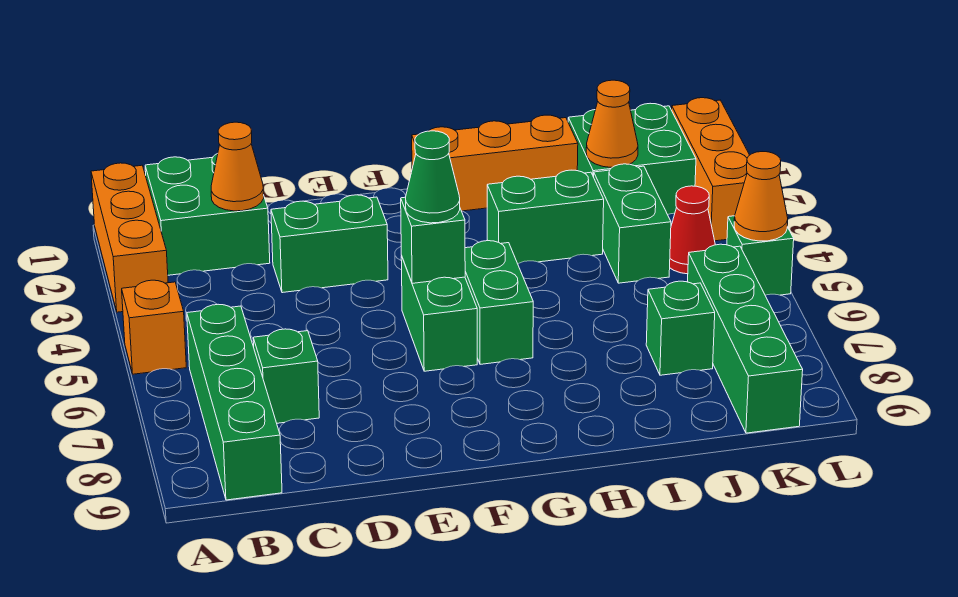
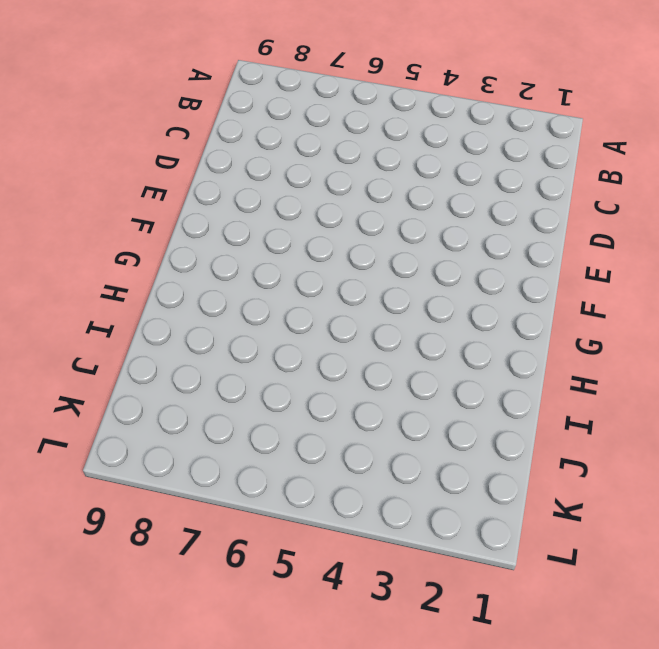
none -> orange 1x3 brick [91,163,168,312]
none -> orange 1x1 brick [122,280,186,374]
none -> green 2x2 brick [145,154,270,275]

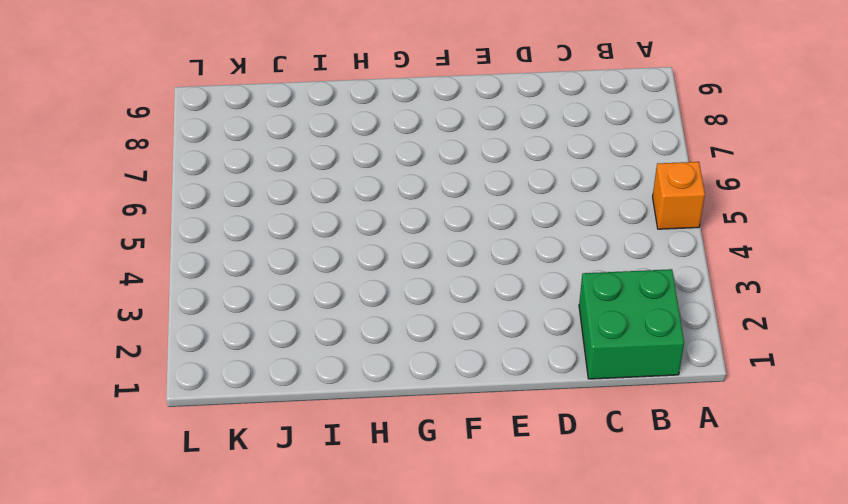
none -> orange 1x3 brick [91,163,168,312]
none -> green 1x4 brick [187,304,282,500]
none -> green 1x1 brick [253,329,319,423]

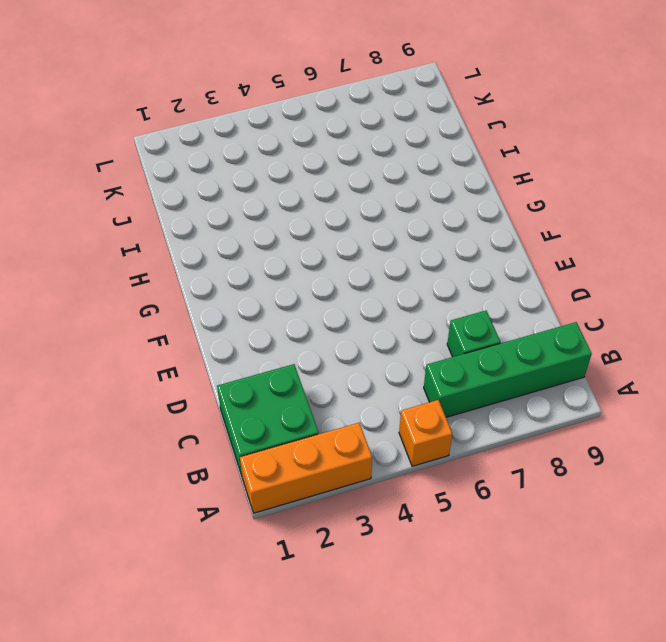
none -> green 1x2 brick [271,195,388,293]
none -> green 1x2 brick [401,256,477,371]
none -> orange 1x3 brick [412,115,578,211]

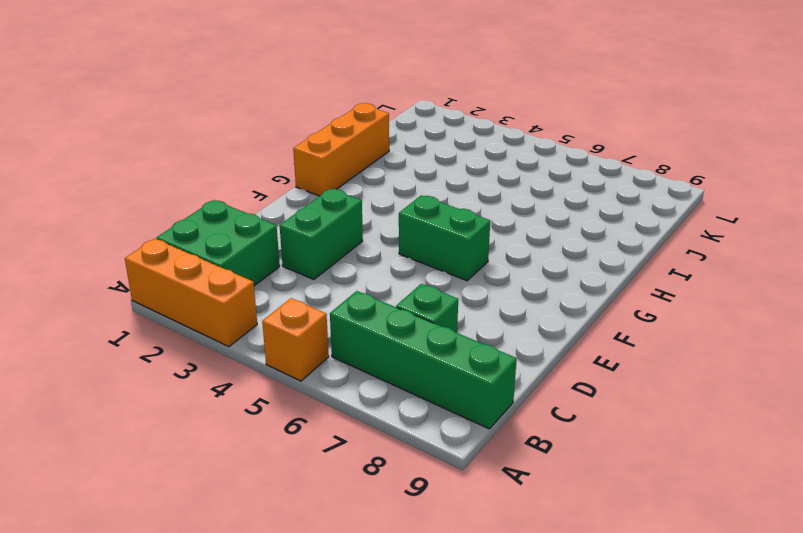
none -> green 1x2 brick [465,241,533,364]
none -> green 1x2 brick [487,170,604,264]
none -> green 2x2 brick [568,103,696,215]

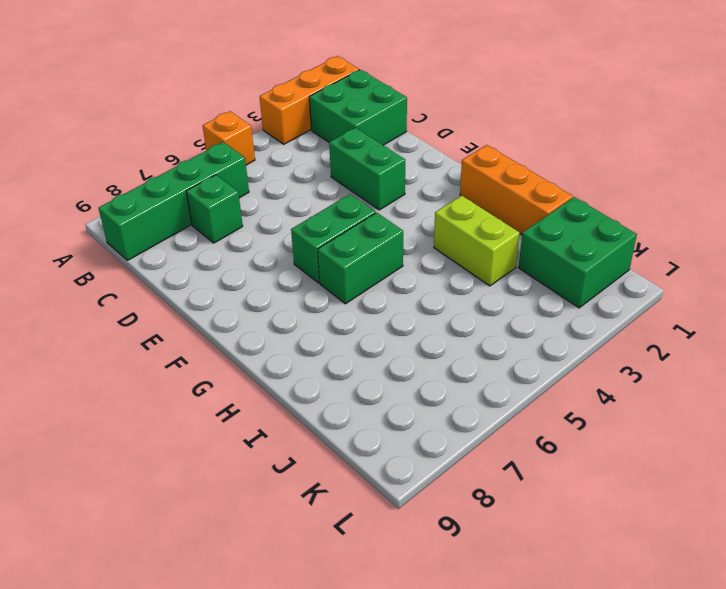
lime 1x2 brick [434,195,520,286] -> green 1x2 brick [487,170,604,264]
none -> green 1x2 brick [594,164,671,283]
none -> green 1x1 brick [646,281,715,375]
none -> red 1x1 cone [670,186,715,274]

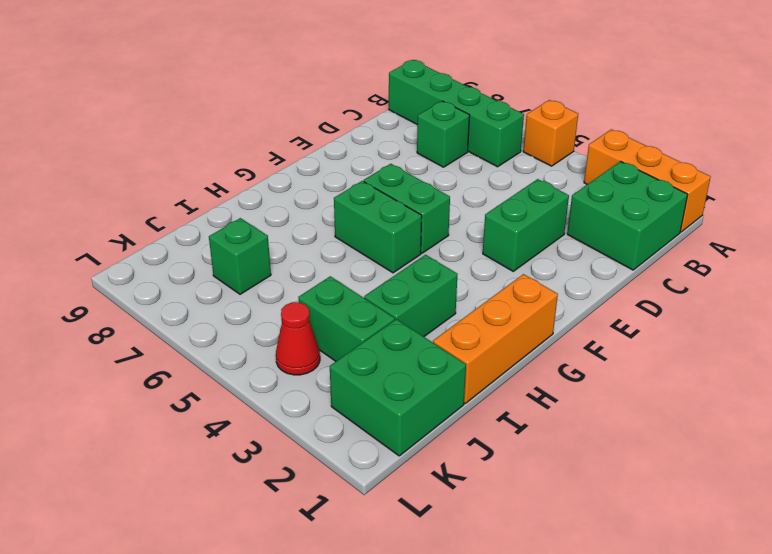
none -> green 1x4 brick [688,244,803,433]
none -> orange 1x3 brick [672,98,749,241]
none -> green 1x1 brick [727,216,794,295]

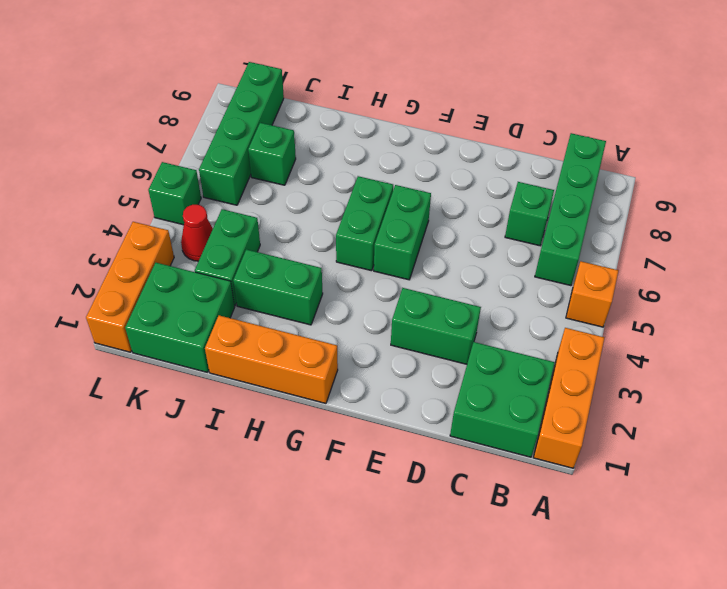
none -> orange 1x1 cone [211,122,264,211]
none -> green 1x1 brick [401,197,465,283]
none -> orange 1x1 cone [586,80,638,167]

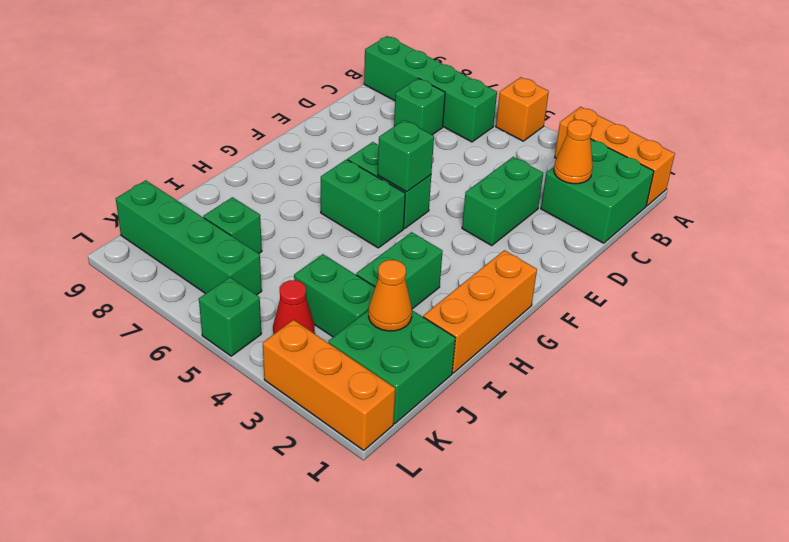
none -> orange 1x1 cone [734,152,788,241]
none -> green 1x1 cone [406,131,460,223]

